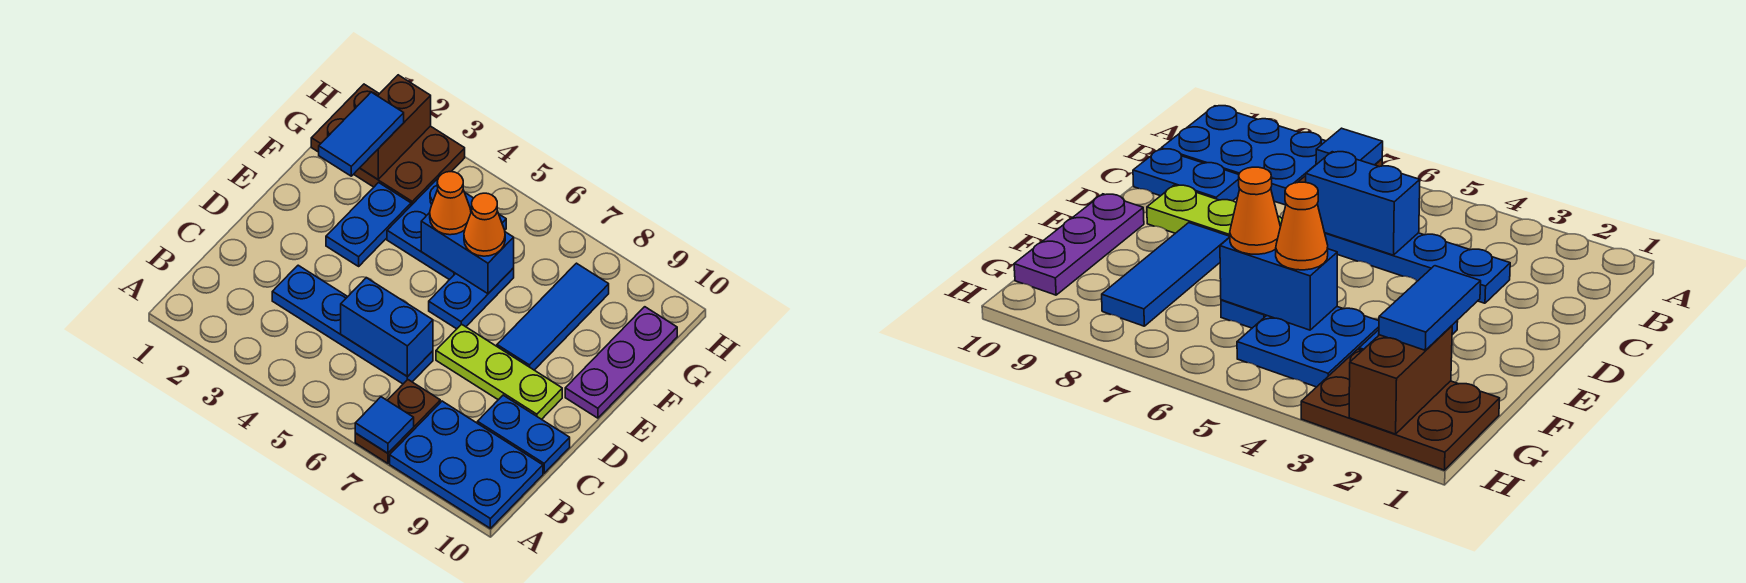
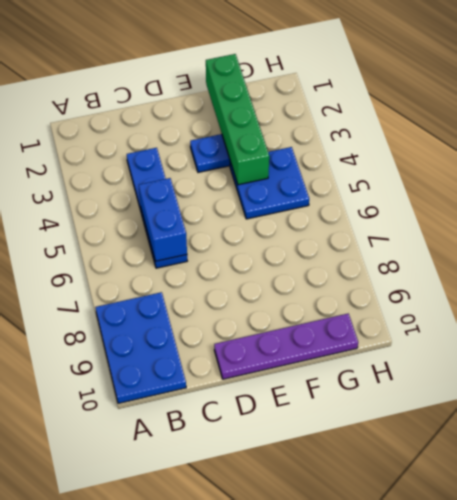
purple 1x4 plate [214,314,358,379] -> purple 1x3 plate [565,307,677,418]
green 1x4 brick [206,54,269,185] -> none
none -> brown 1x2 plate [355,380,440,463]
none -> blue 1x2 plate [477,395,570,473]
none -> lime 1x3 plate [436,324,562,419]

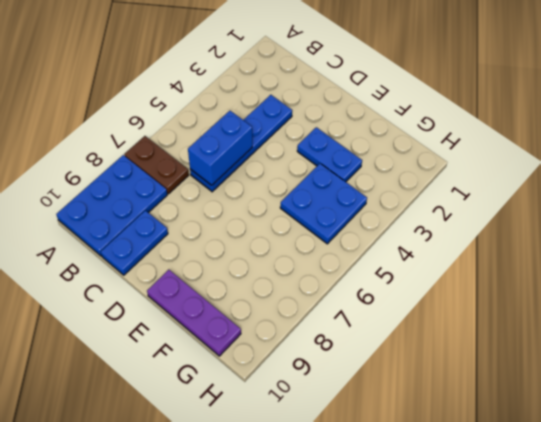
none -> lime 1x3 plate [436,324,562,419]
none -> blue 1x2 plate [429,268,514,329]
none -> blue 1x3 tile [497,263,609,370]

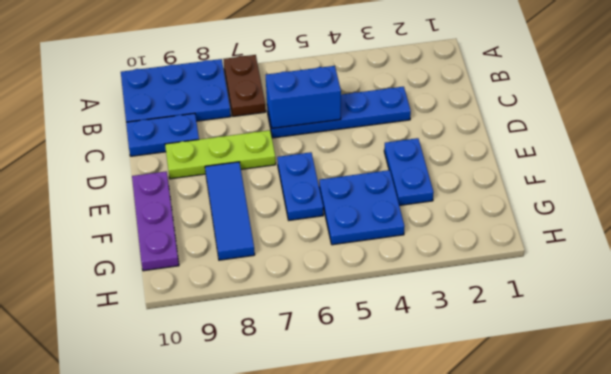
none -> brown 2x3 plate [311,84,465,205]
none -> blue 1x1 tile [355,397,414,453]
none -> blue 1x2 brick [421,210,514,294]

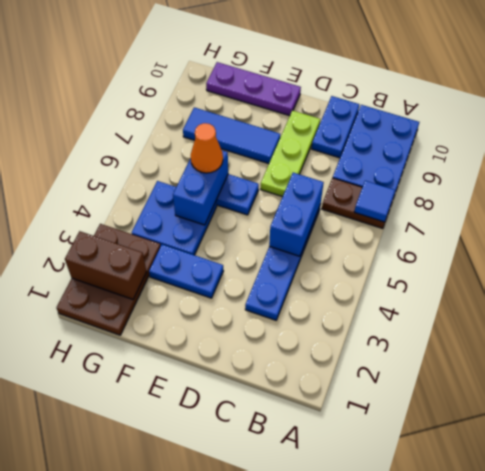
none -> blue 1x2 tile [319,92,404,176]
none -> orange 1x1 cone [430,172,471,235]

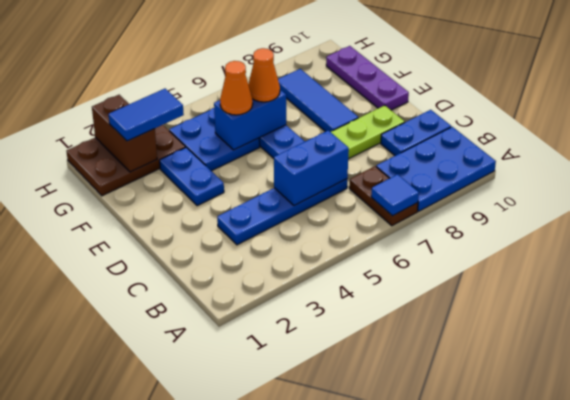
blue 1x2 tile [109,89,184,141] -> blue 1x2 tile turned to [319,92,404,176]

